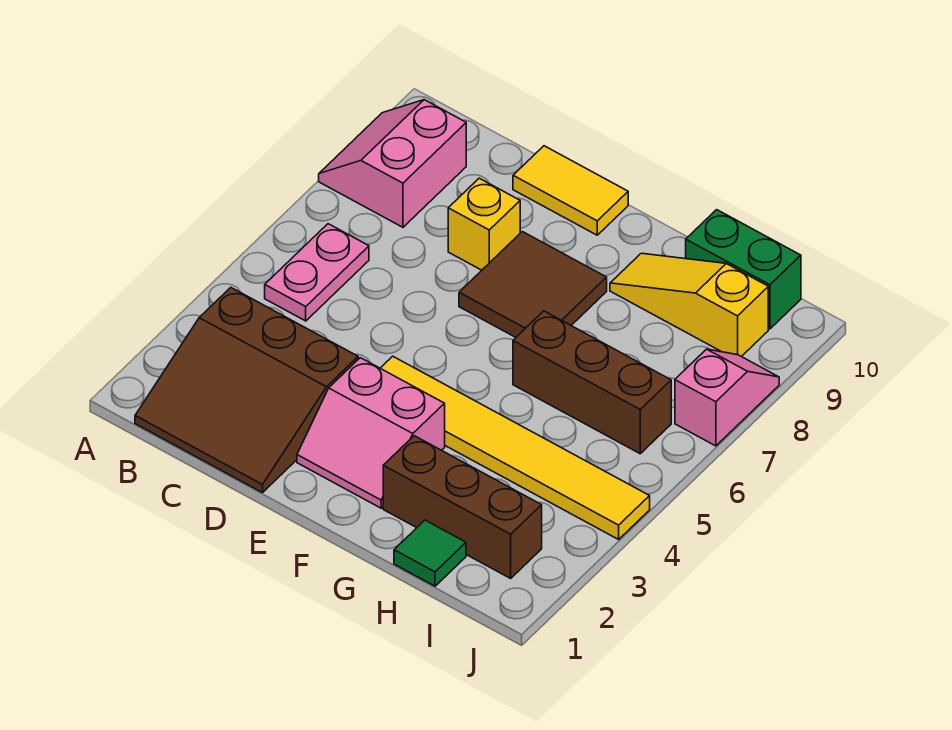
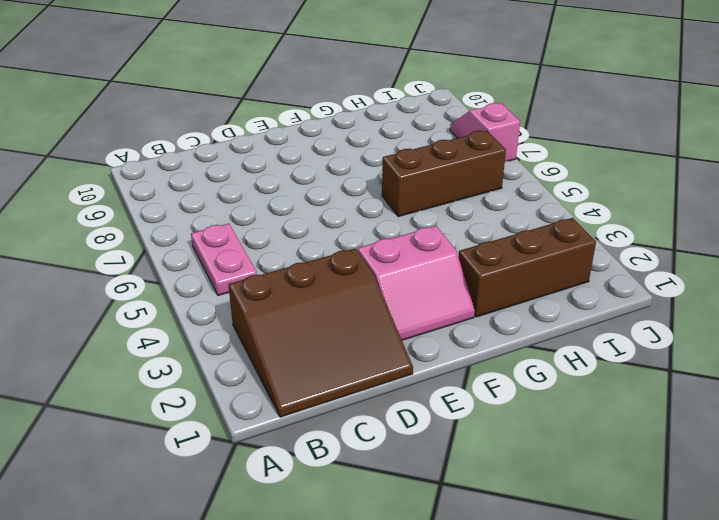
none -> pink 2x2 slope [319,100,466,227]
none -> yellow 1x1 brick [448,178,520,270]
none -> yellow 1x2 tile [513,146,628,235]

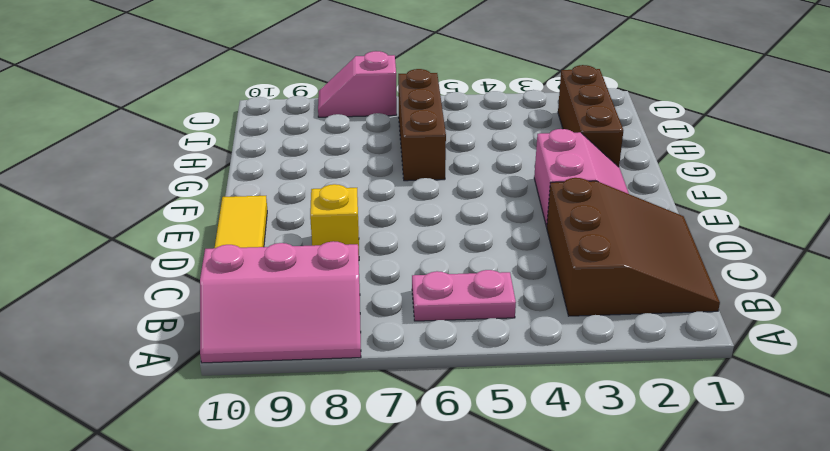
pink 2x3 slope [200,241,361,363] -> pink 2x2 slope [319,100,466,227]
none -> yellow 1x6 tile [380,356,650,539]
none -> brown 2x2 tile [459,232,607,337]
none -> yellow 1x3 slope [610,253,768,357]

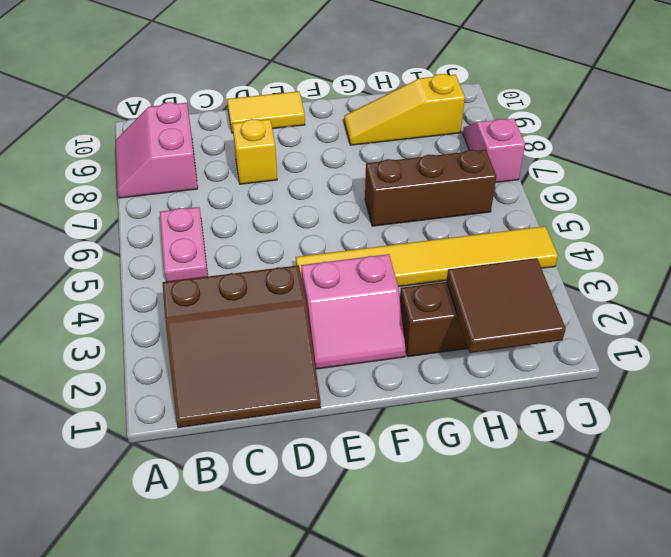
brown 2x2 tile [447,258,566,353] -> brown 2x2 tile moved to [459,232,607,337]
none -> green 1x1 tile [394,520,466,586]
none -> green 1x2 brick [686,210,801,329]

